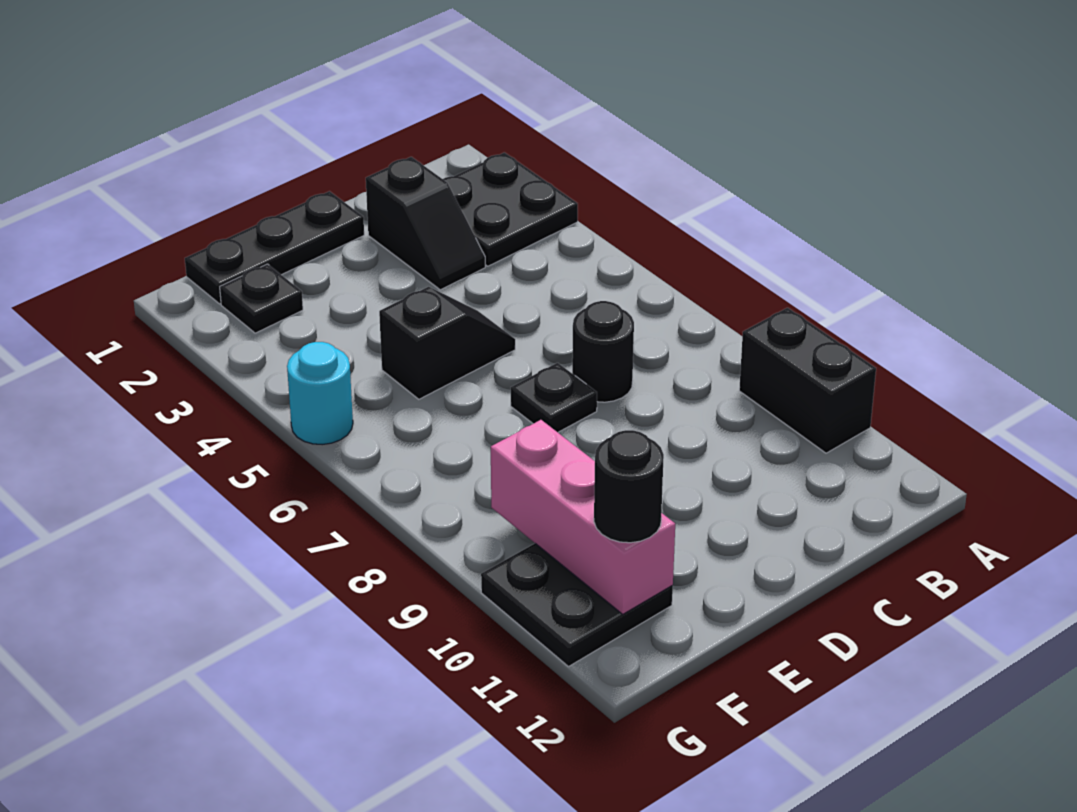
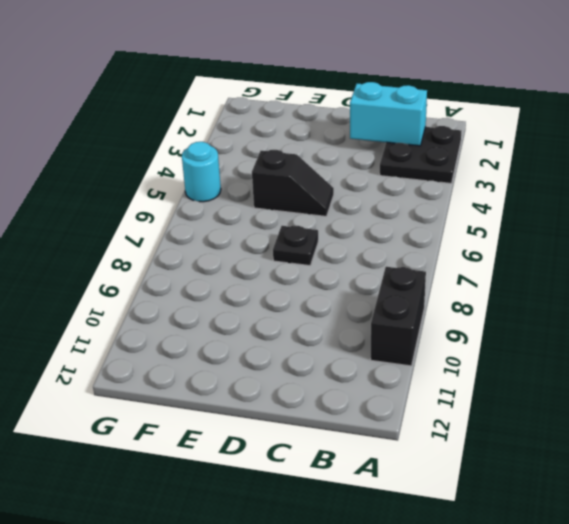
cyan 1x2 brick [350,82,427,146] -> none
none -> black 1x2 slope [366,157,485,290]
none -> black 1x1 round brick [572,301,634,402]
none -> black 1x3 plate [185,191,364,304]

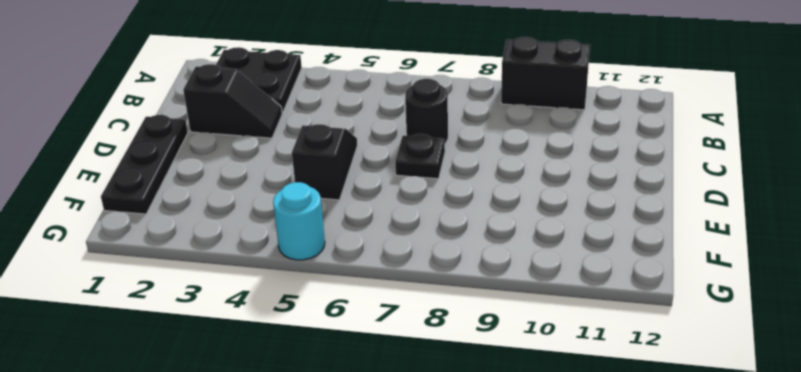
none -> black 1x1 plate [220,264,303,333]
none -> black 2x2 plate [481,544,673,667]
none -> pink 1x3 brick [491,420,675,614]

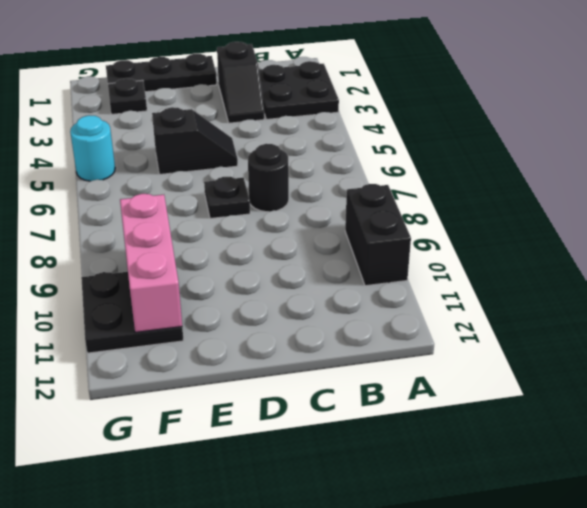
none -> black 1x1 round brick [594,430,664,543]

